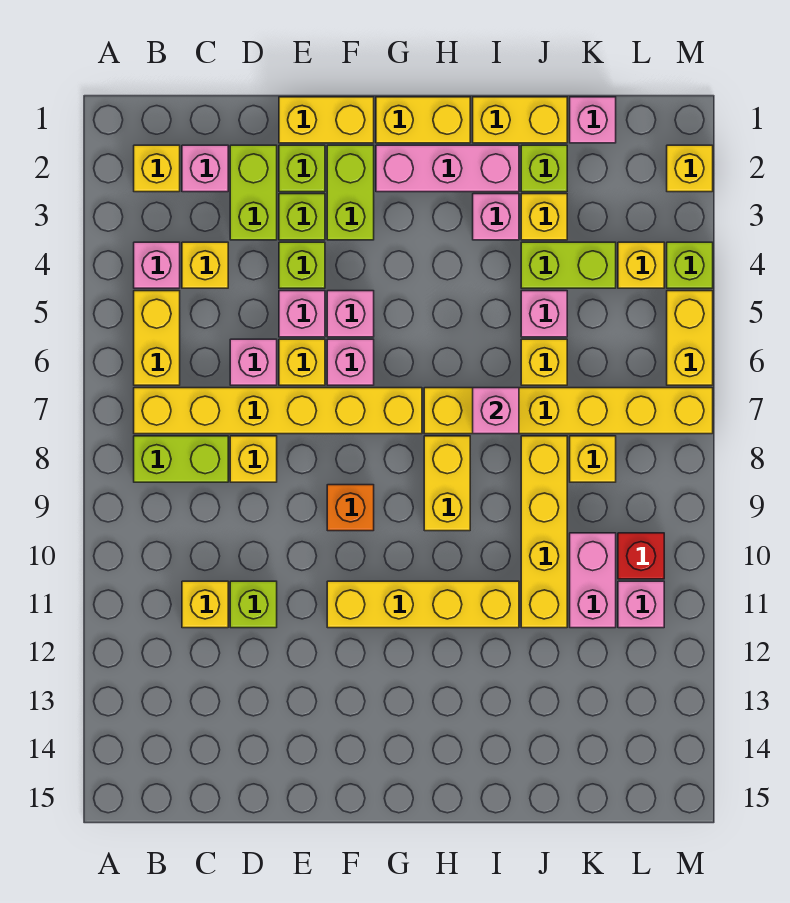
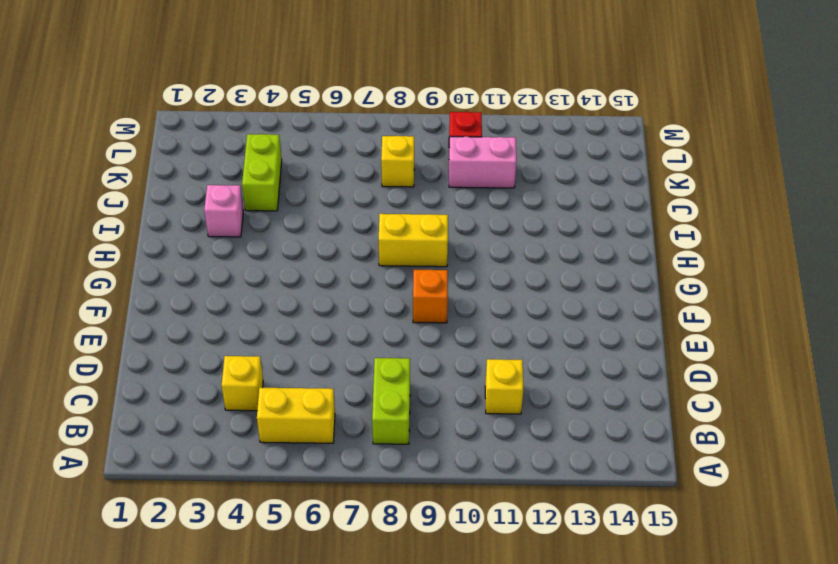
none -> yellow 1x1 brick [134,145,180,192]
none -> pink 1x1 brick [134,242,180,288]
none -> yellow 1x6 brick [134,388,422,434]
none -> pink 1x1 brick [182,145,228,192]

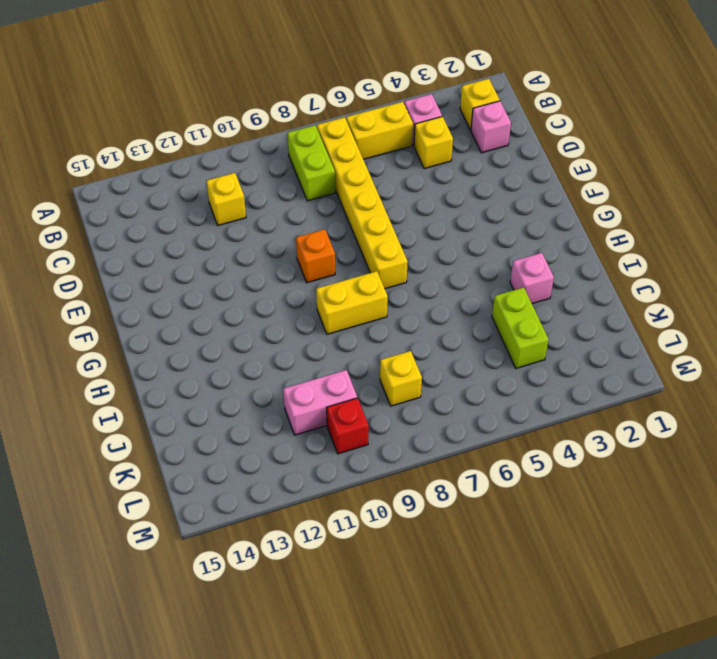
none -> lime 1x2 brick [230,145,277,240]
none -> pink 1x1 brick [230,339,277,385]
none -> yellow 1x1 brick [230,436,277,482]
none -> lime 1x1 brick [230,581,277,628]

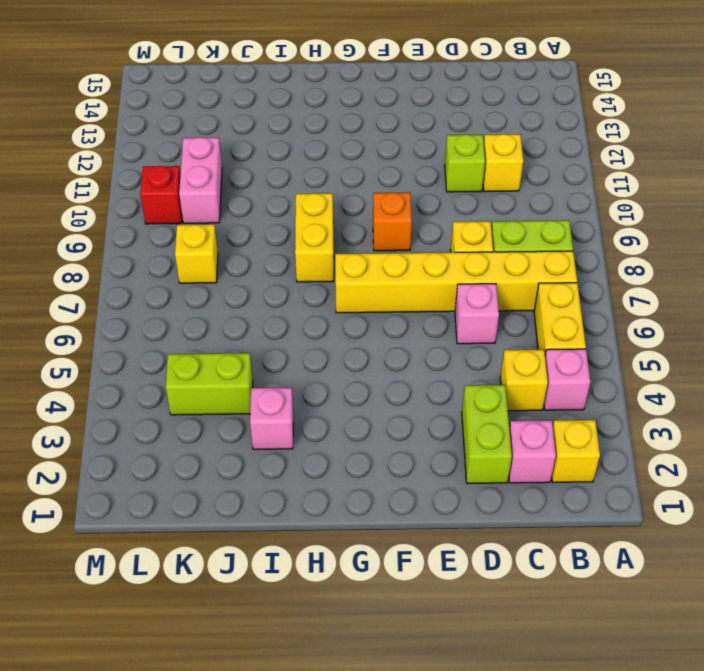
none -> yellow 1x2 brick [279,97,374,143]
none -> lime 1x1 brick [279,145,325,192]
none -> lime 1x1 brick [279,194,325,240]
none -> lime 1x1 brick [279,242,325,288]

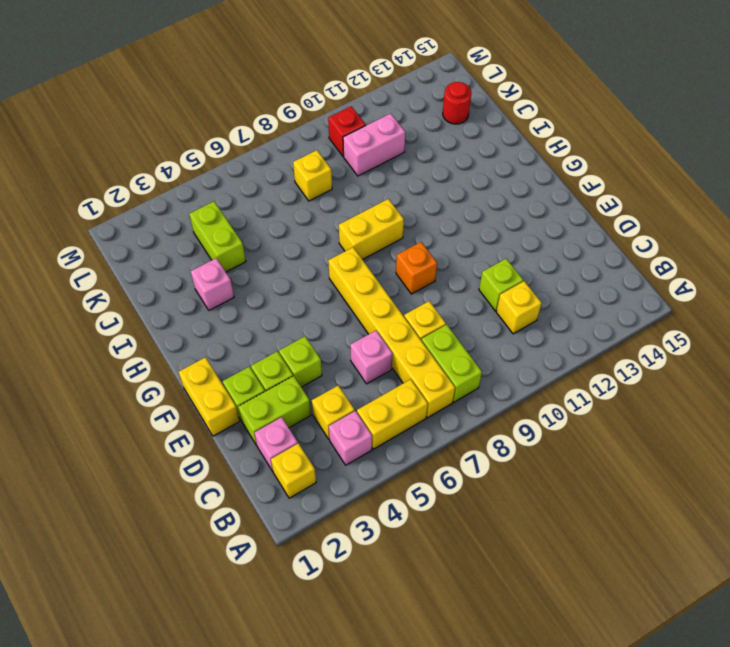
red 1x1 round brick [443,82,471,124] -> none
none -> pink 1x1 brick [279,291,325,337]
none -> yellow 1x1 brick [279,339,325,385]
none -> lime 1x2 brick [327,145,374,240]
none -> pink 1x1 brick [327,291,374,337]

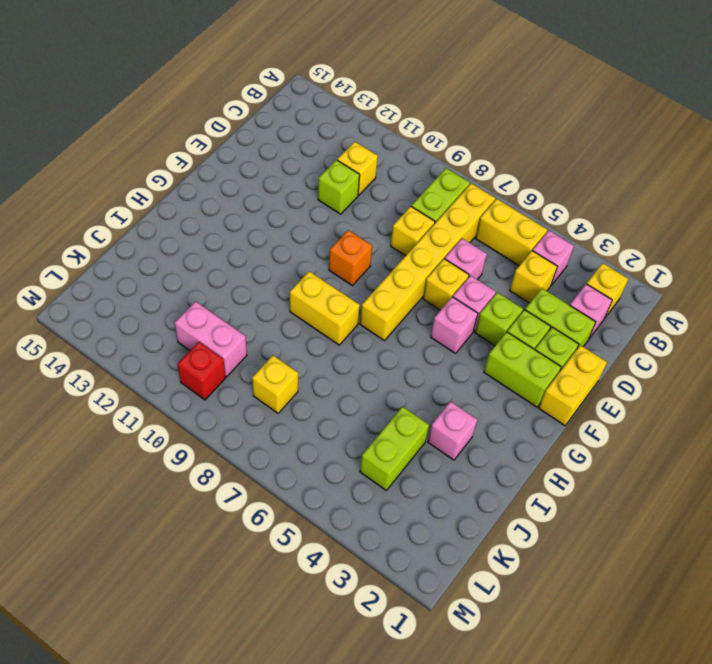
none -> pink 1x1 brick [327,339,374,385]
none -> yellow 1x4 brick [327,581,519,628]
none -> yellow 1x2 brick [376,97,470,143]
none -> pink 1x3 brick [376,145,519,192]

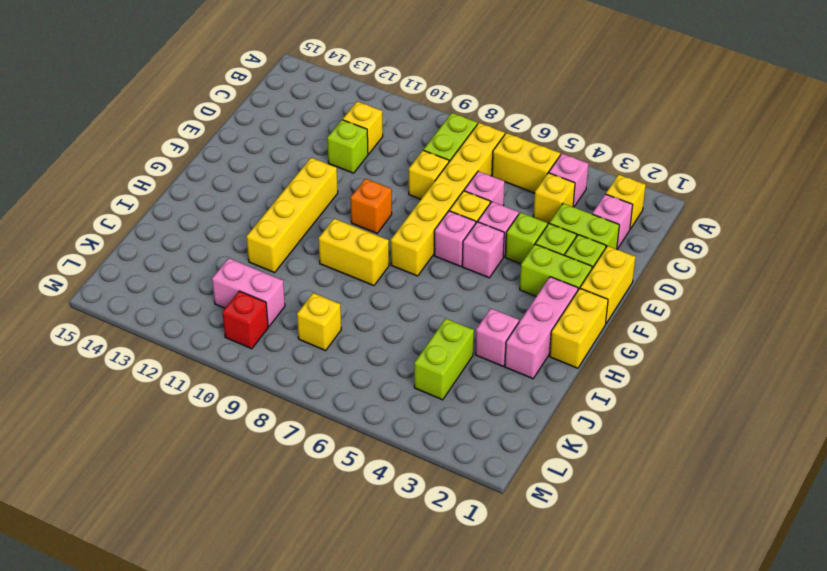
none -> yellow 1x6 brick [424,388,713,434]
none -> yellow 1x2 brick [473,97,567,143]
none -> lime 1x1 brick [521,145,567,192]
none -> yellow 1x1 brick [521,194,567,240]

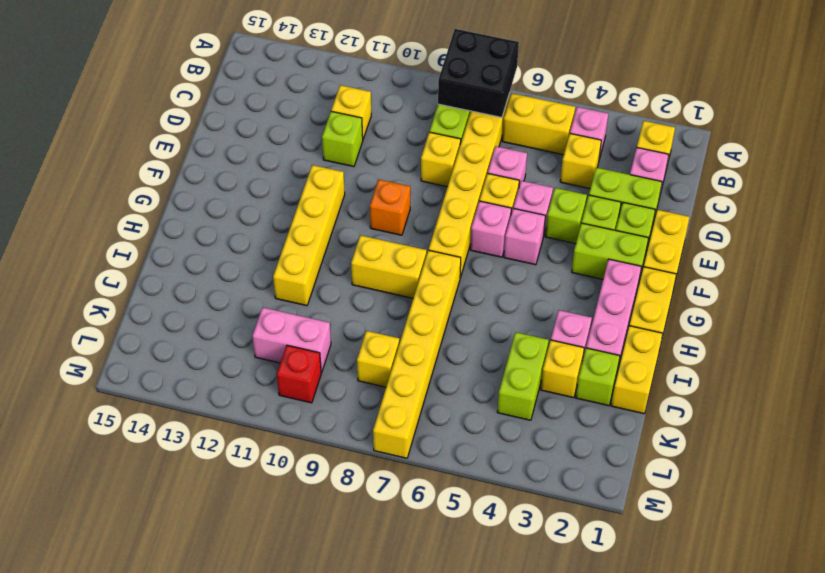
black 2x2 brick [438,29,519,117] -> none
none -> pink 1x1 brick [521,291,567,337]
none -> yellow 1x1 brick [521,339,567,385]
none -> yellow 1x4 brick [521,436,567,628]
none -> pink 1x1 brick [570,97,616,143]

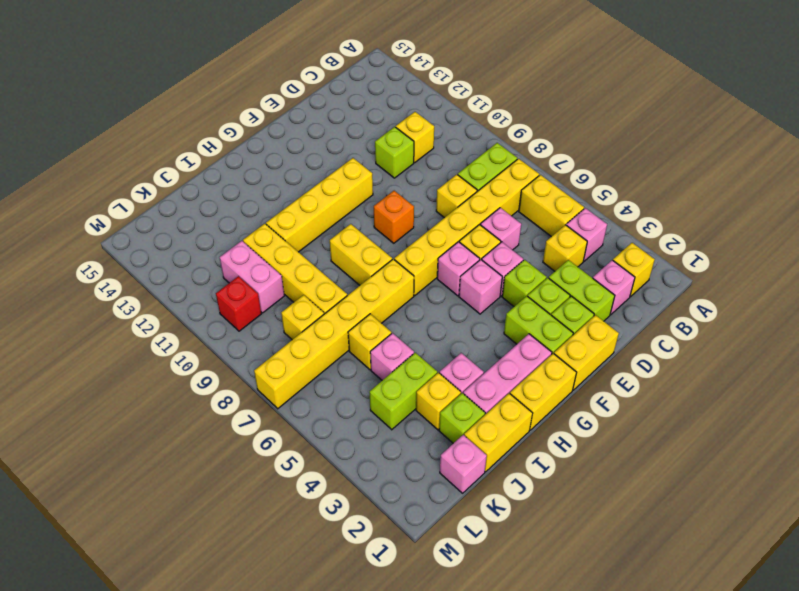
none -> yellow 1x1 brick [618,242,664,288]
none -> pink 1x1 brick [618,581,664,628]
none -> yellow 1x1 brick [667,145,713,192]
none -> lime 1x1 brick [667,242,713,288]

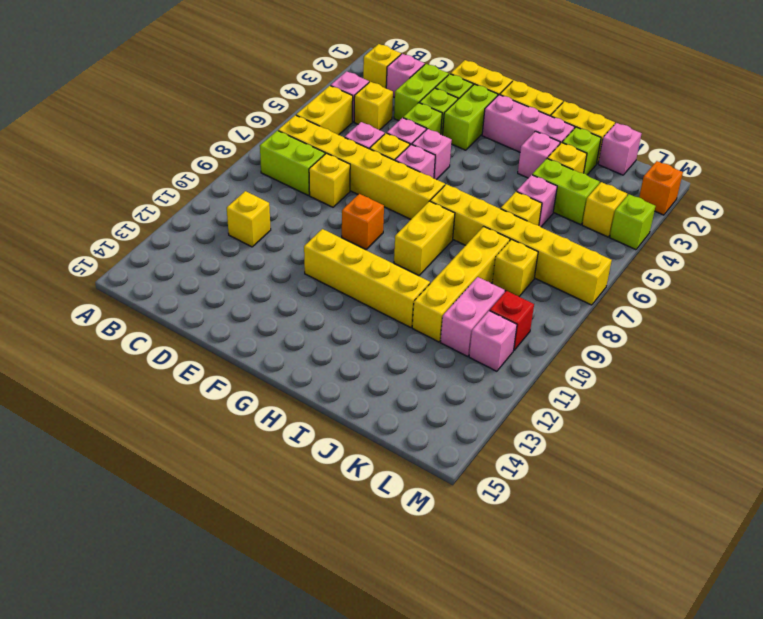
orange 1x1 brick [639,161,683,215] -> yellow 1x1 brick [667,145,713,192]
none -> lime 1x1 brick [230,581,277,628]
none -> yellow 1x2 brick [667,291,713,385]
none -> pink 1x1 brick [473,388,519,434]

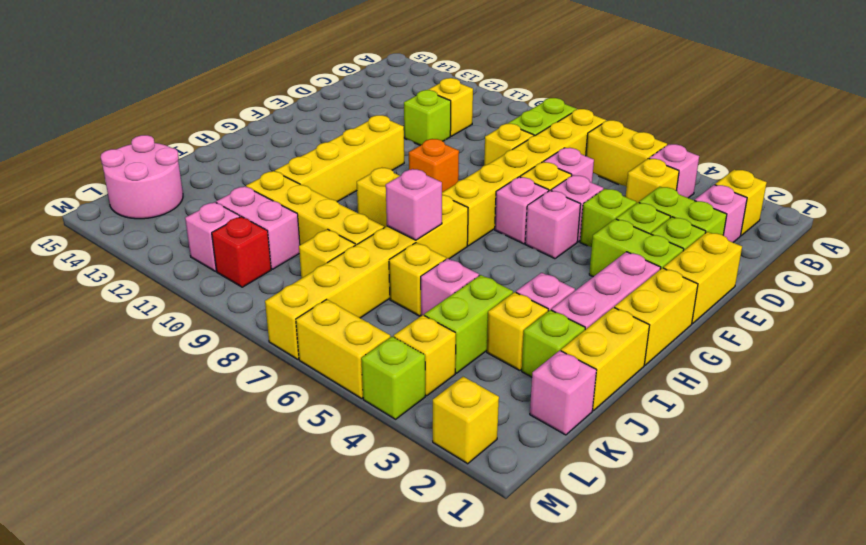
pink 2x2 round brick [101,135,183,219] -> none

